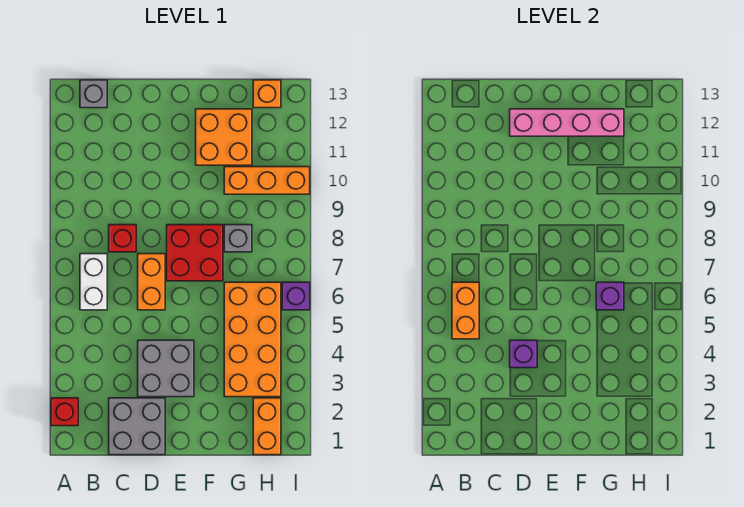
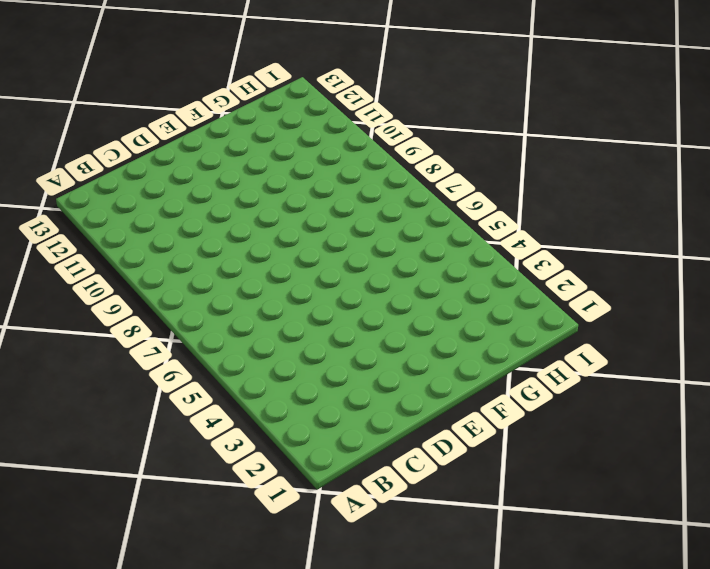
none -> red 1x1 brick [51,398,78,426]
none -> white 1x2 brick [80,254,107,310]
none -> grey 1x1 brick [80,80,107,108]

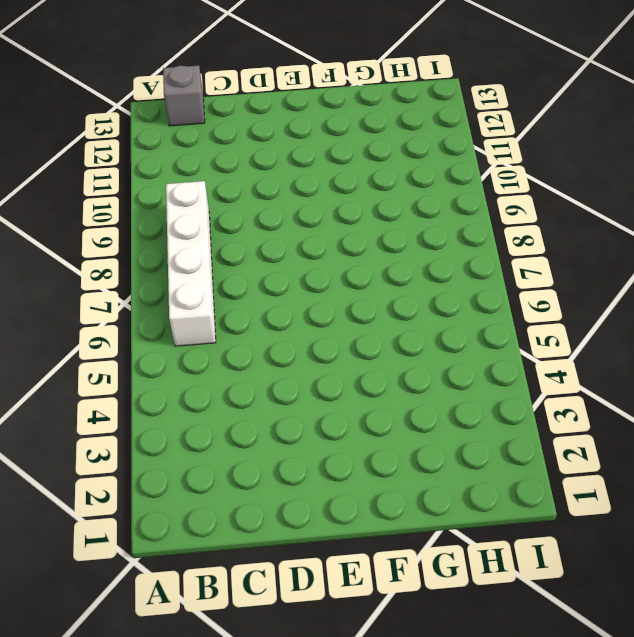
white 1x4 brick [166,181,216,346] -> white 1x2 brick [80,254,107,310]
none -> red 1x1 brick [51,398,78,426]
none -> grey 2x2 brick [109,398,165,455]
none -> red 1x1 brick [109,225,136,252]

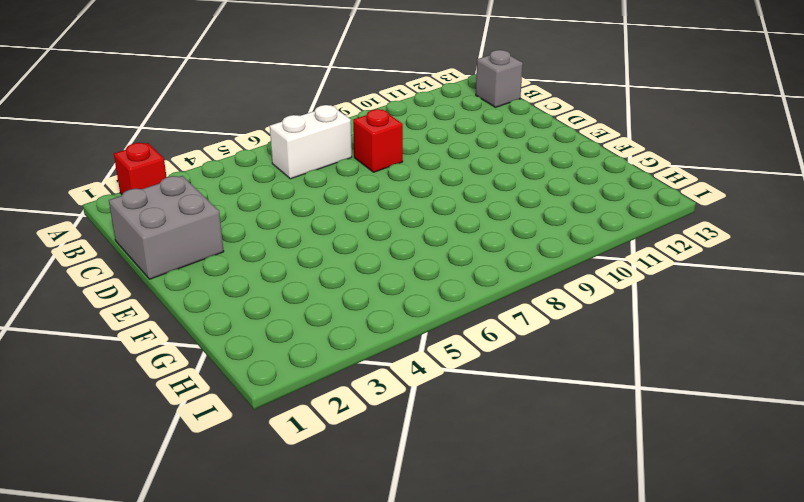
none -> grey 2x2 brick [138,340,194,397]
none -> orange 1x2 brick [138,254,165,310]
none -> red 2x2 brick [167,225,223,281]

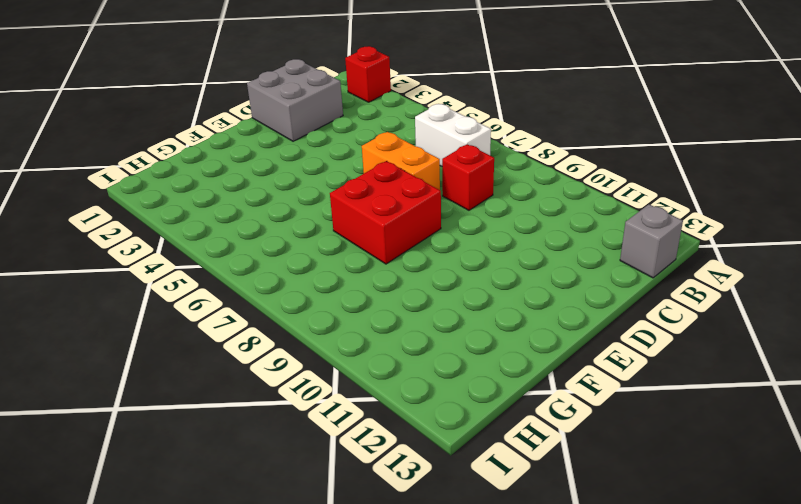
none -> grey 2x2 brick [138,340,194,397]
none -> orange 2x2 brick [196,109,252,165]
none -> orange 2x4 brick [224,282,281,397]

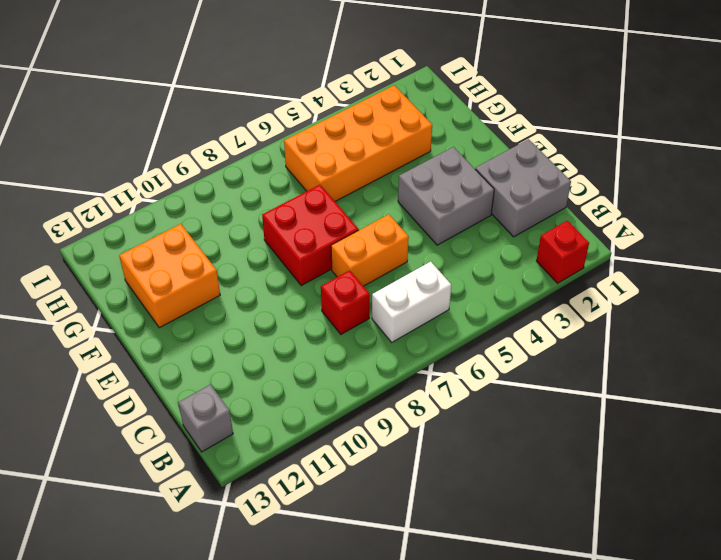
none -> grey 1x1 brick [224,225,252,252]
none -> orange 1x3 brick [224,167,310,194]
none -> orange 1x2 brick [253,398,281,455]

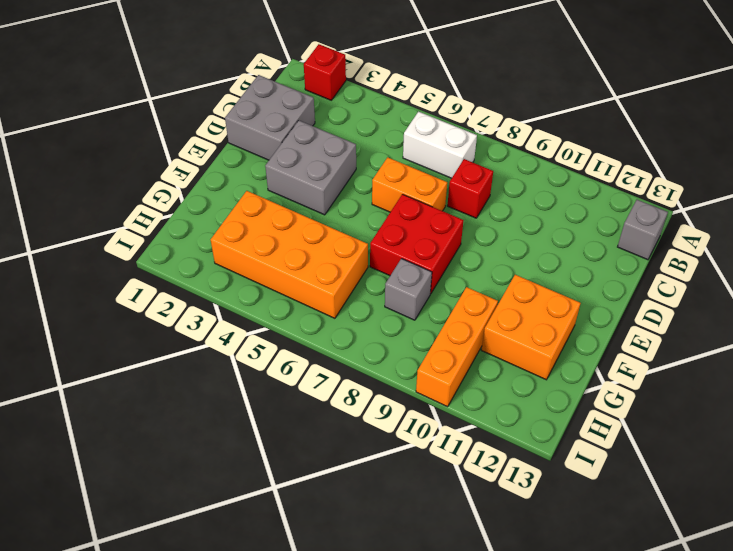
none -> orange 1x2 brick [253,398,281,455]
none -> orange 1x1 brick [253,80,281,108]
none -> purple 1x1 brick [282,282,310,310]

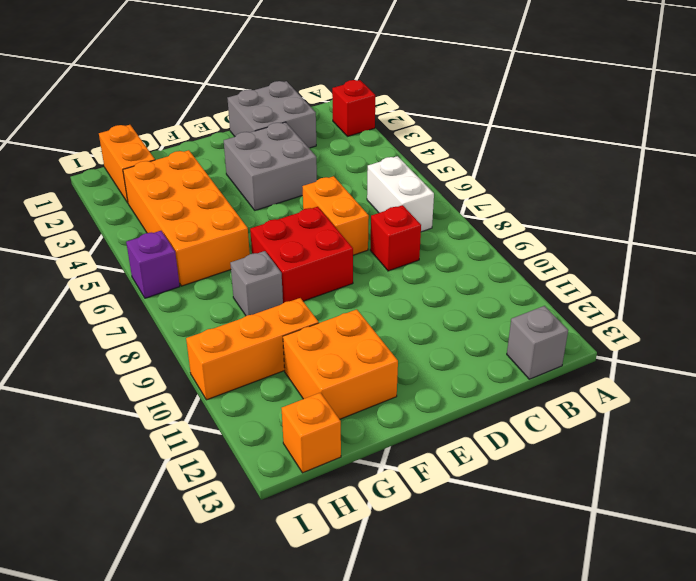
none -> orange 1x2 brick [452,282,479,339]
none -> purple 1x1 brick [510,340,537,368]
none -> pink 1x4 brick [510,109,624,136]

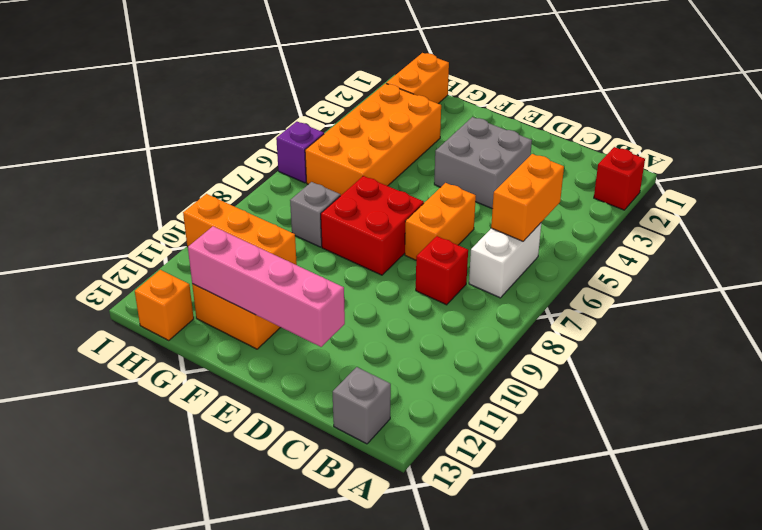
none -> grey 2x2 brick [109,398,165,455]
none -> purple 1x1 brick [510,340,537,368]
none -> purple 1x1 brick [596,282,624,310]

